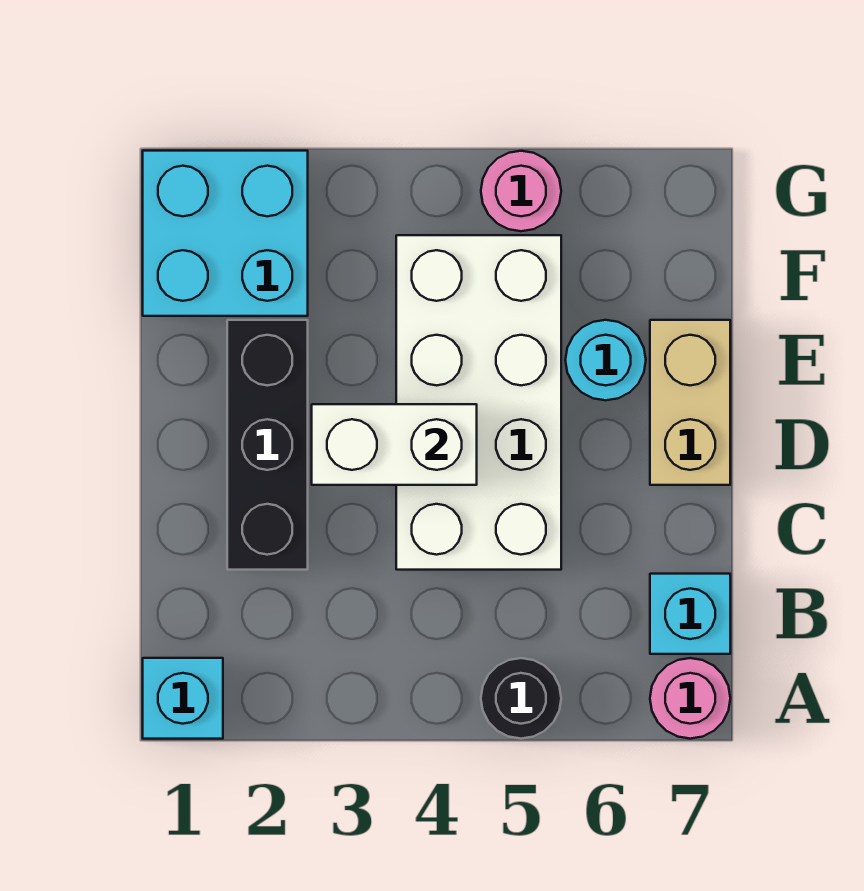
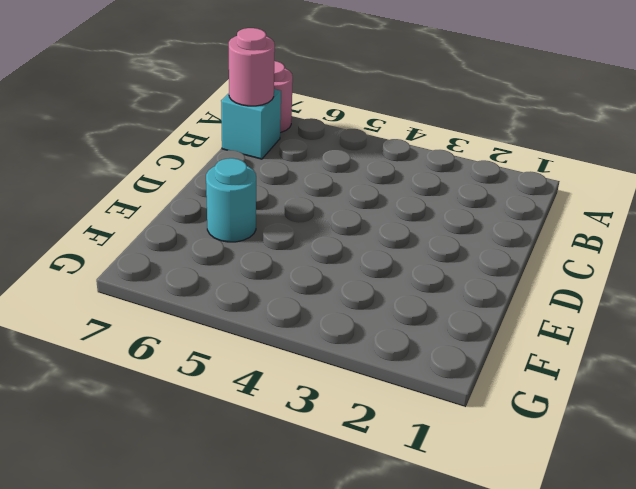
pink 1x1 round brick [229,28,275,106] -> pink 1x1 round brick moved to [481,151,561,231]
none -> cyan 1x1 brick [143,658,223,739]
none -> black 1x1 round brick [481,658,561,739]

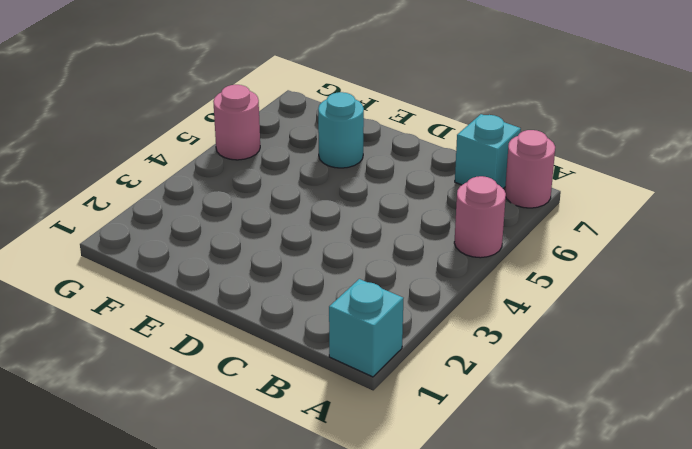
pink 1x1 round brick [454,176,506,258] -> black 1x1 round brick [481,658,561,739]
none -> black 1x3 brick [227,320,308,570]
none -> white 2x4 brick [396,235,561,570]

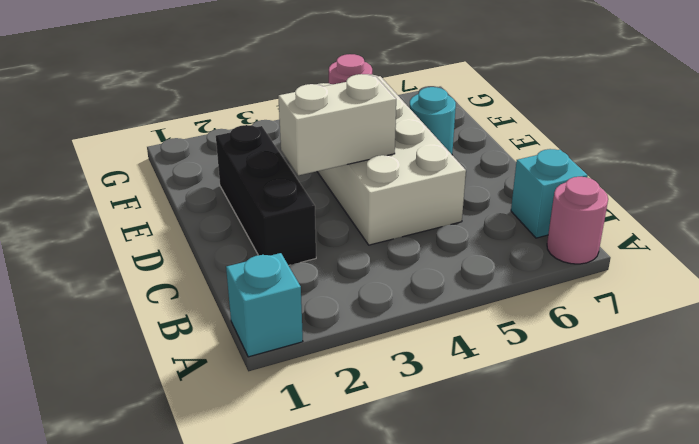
none -> black 1x1 round brick [481,658,561,739]
none -> tan 1x2 brick [650,320,730,485]

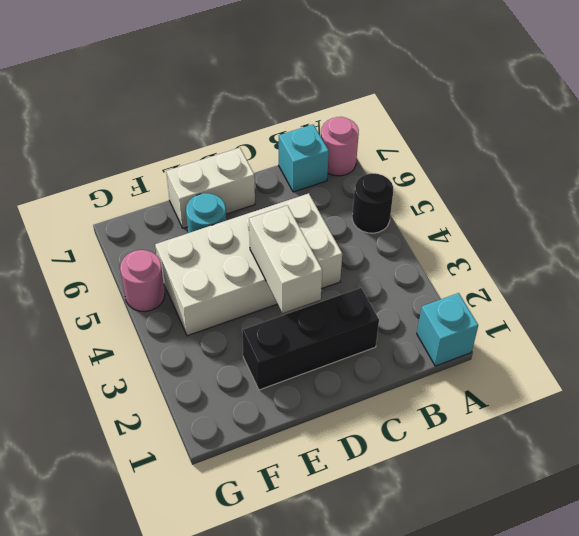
white 1x2 brick [166,148,255,228] -> tan 1x2 brick [650,320,730,485]
none -> cyan 2x2 brick [143,151,308,316]

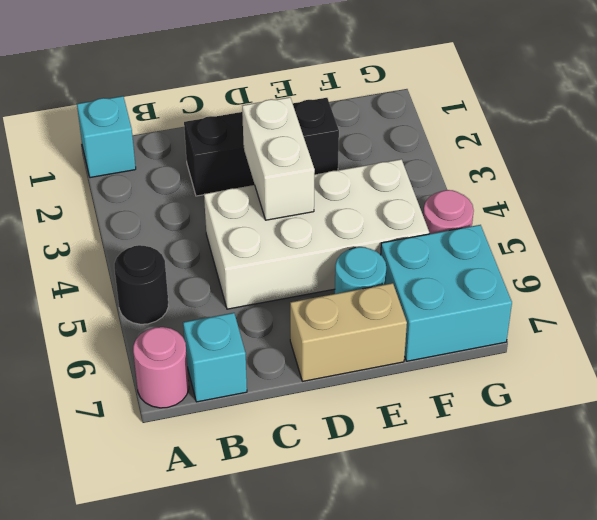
cyan 2x2 brick [381,225,512,361] -> cyan 2x2 brick moved to [143,151,308,316]

